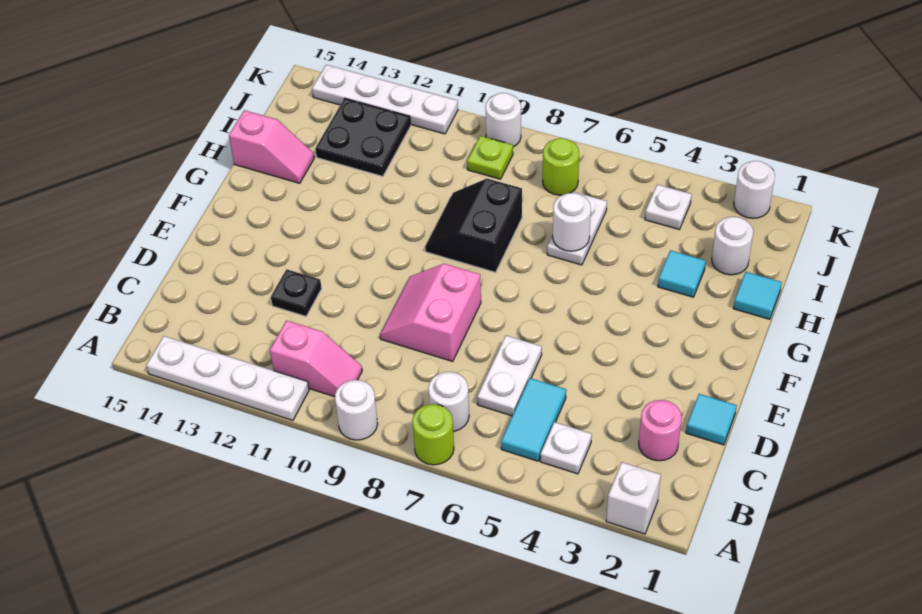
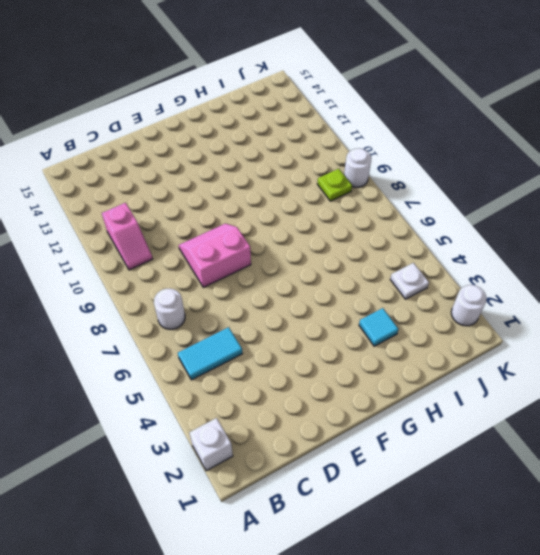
none -> lime 1x1 round brick [412,404,454,465]
none -> white 1x1 round brick [335,380,378,440]
none -> white 1x4 plate [146,336,309,420]

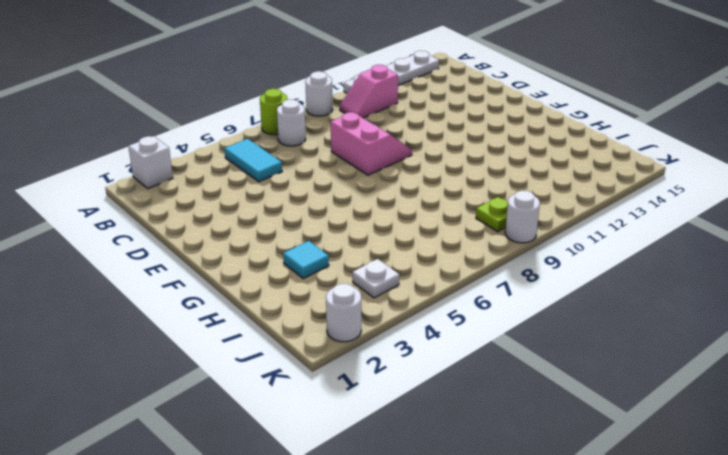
none -> white 1x1 plate [540,422,592,474]
none -> pink 1x1 round brick [639,400,682,461]
none -> white 1x2 plate [477,336,542,416]

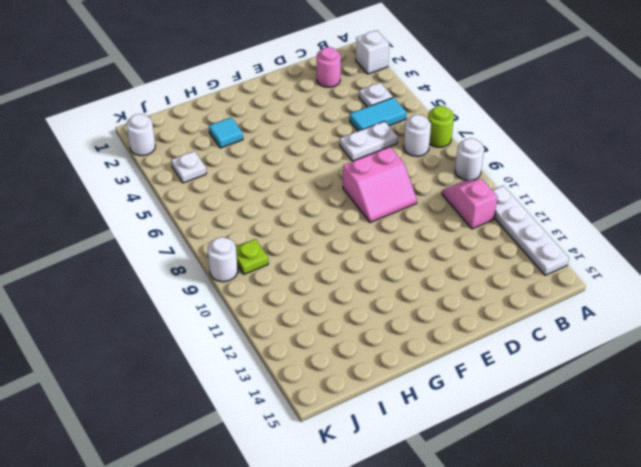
none -> cyan 1x1 tile [686,394,737,445]
none -> black 1x1 plate [271,269,322,316]
none -> black 2x2 slope [425,179,522,272]

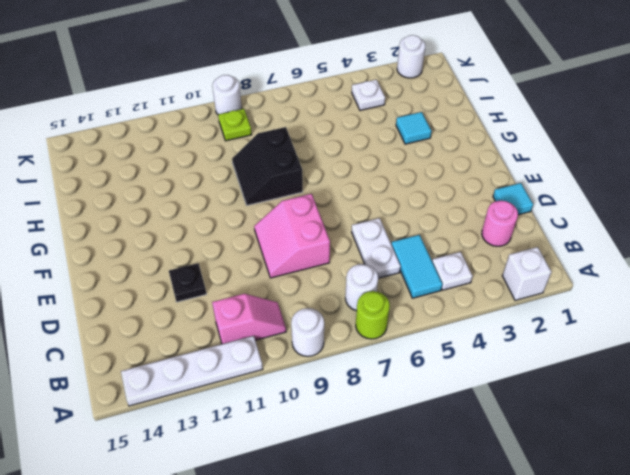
none -> cyan 1x1 tile [733,272,782,319]
none -> white 1x2 plate [547,192,607,265]
none -> pink 1x2 slope [229,110,314,183]

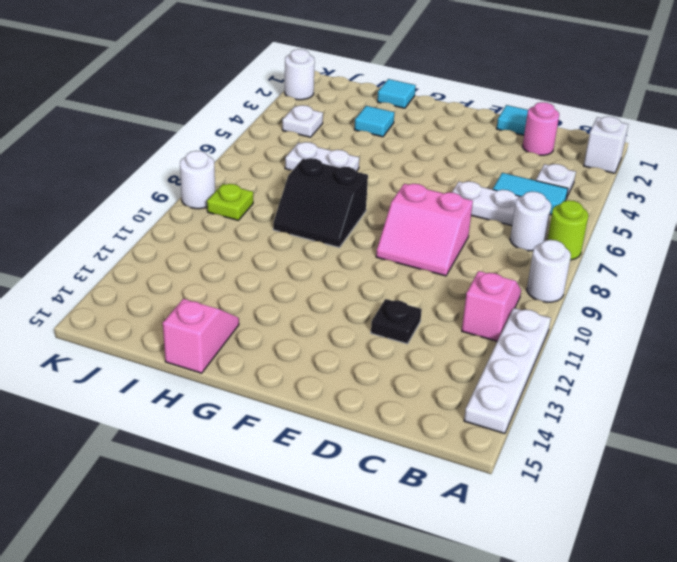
none -> white 1x1 round brick [712,217,753,275]
none -> black 2x2 plate [315,98,411,176]
none -> lime 1x1 round brick [543,138,579,195]

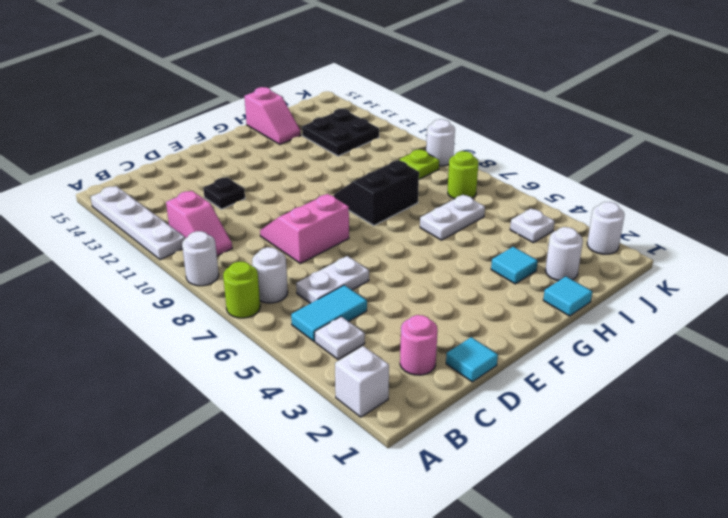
none -> white 1x4 plate [312,65,458,134]
none -> white 1x1 round brick [553,193,591,251]

